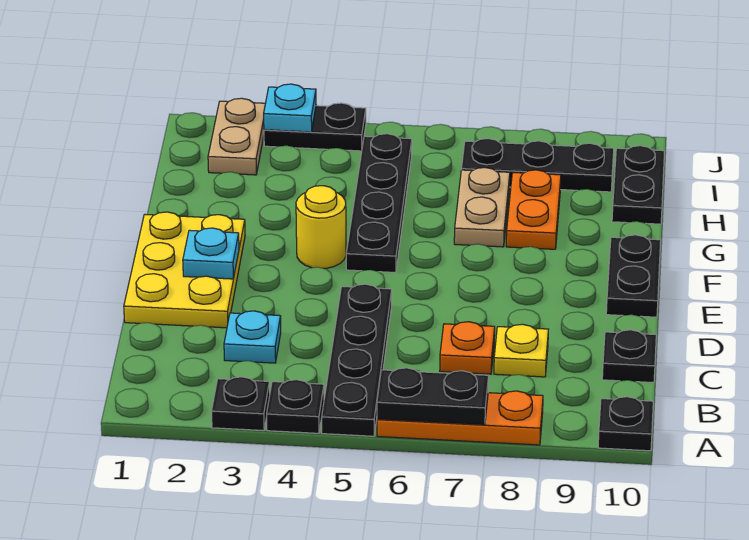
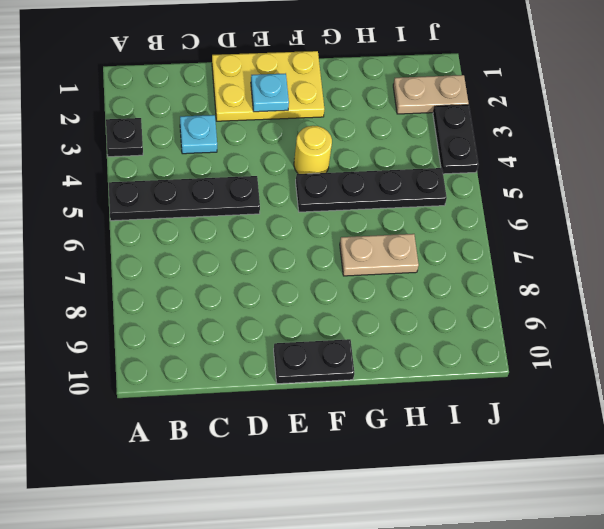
none -> black 1x1 plate [267,380,324,433]
none -> orange 1x3 plate [377,391,543,445]
none -> black 1x1 plate [598,397,653,451]

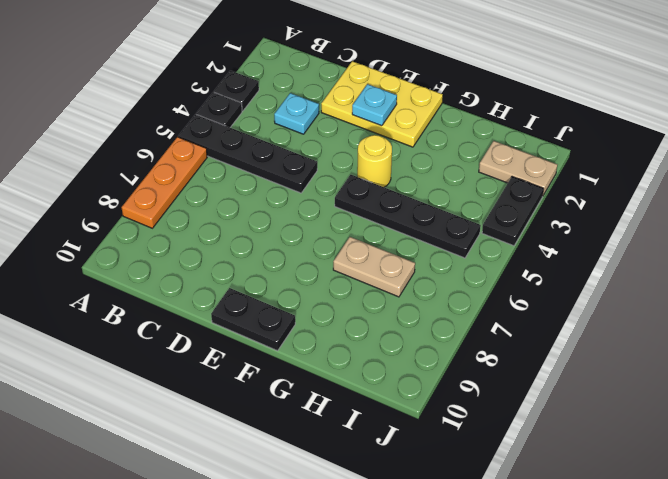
none -> black 1x1 plate [598,397,653,451]
none -> orange 1x1 plate [440,322,495,374]
none -> yellow 1x1 plate [494,324,548,377]

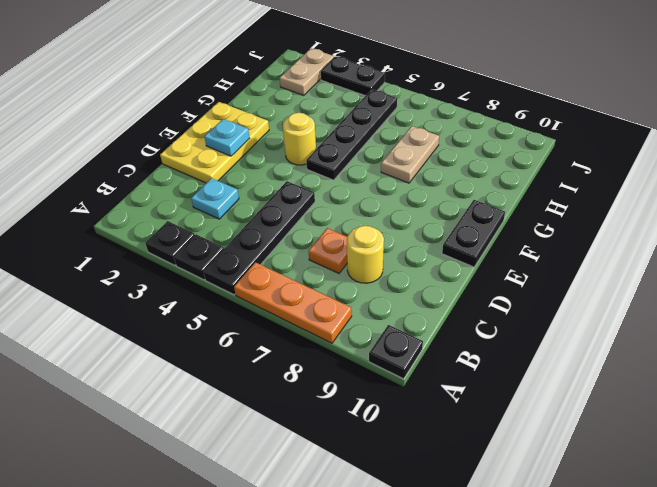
yellow 1x1 round brick [347,226,384,283] -> yellow 1x1 plate [494,324,548,377]
none -> black 1x1 plate [602,330,656,383]
none -> orange 1x2 plate [506,170,561,249]
none -> black 1x2 plate [612,146,665,224]

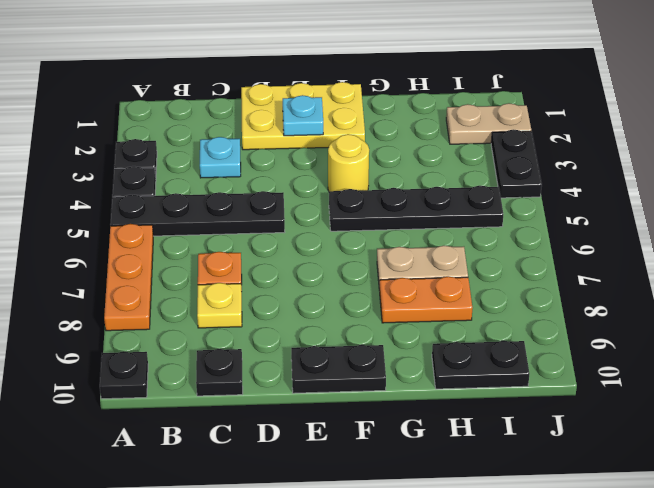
none -> black 1x3 plate [461,139,614,192]
none -> black 1x2 plate [377,368,489,425]
none -> cyan 1x1 plate [264,84,316,132]

